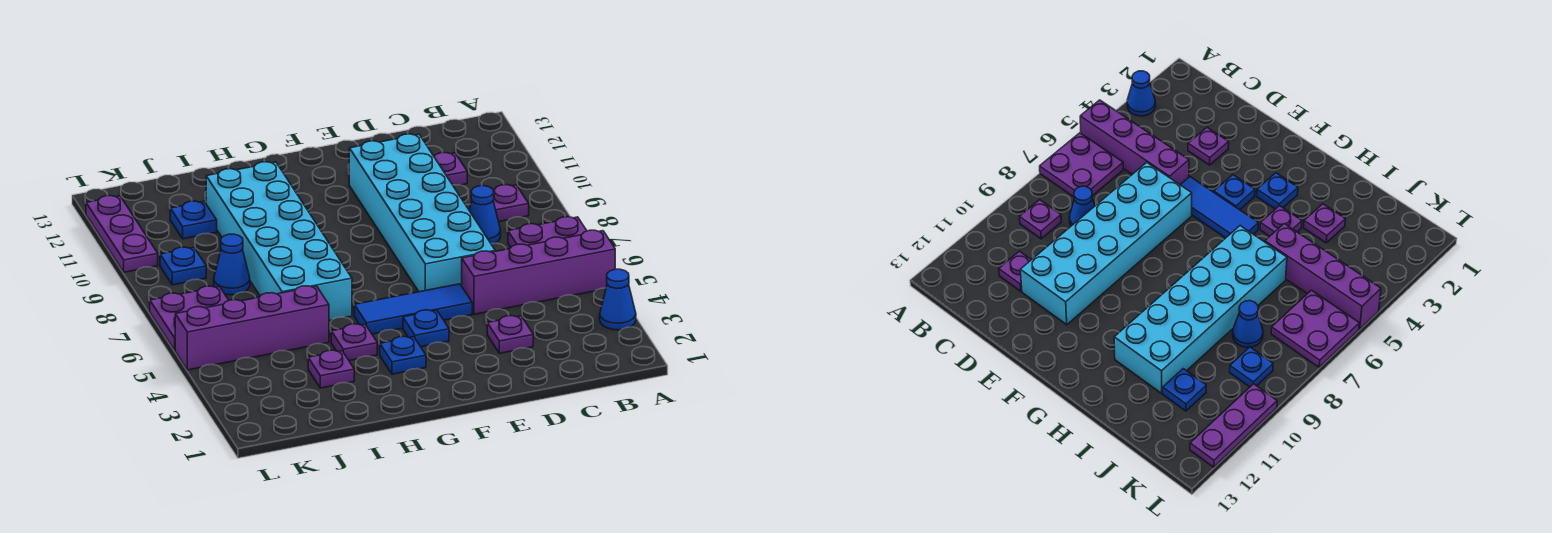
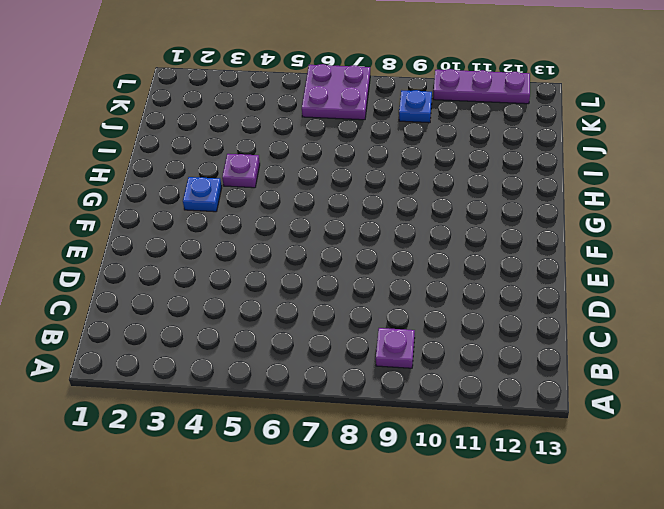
none -> blue 1x1 cone [600,269,636,330]
none -> purple 1x4 brick [462,230,615,314]
none -> purple 2x2 plate [508,217,587,247]

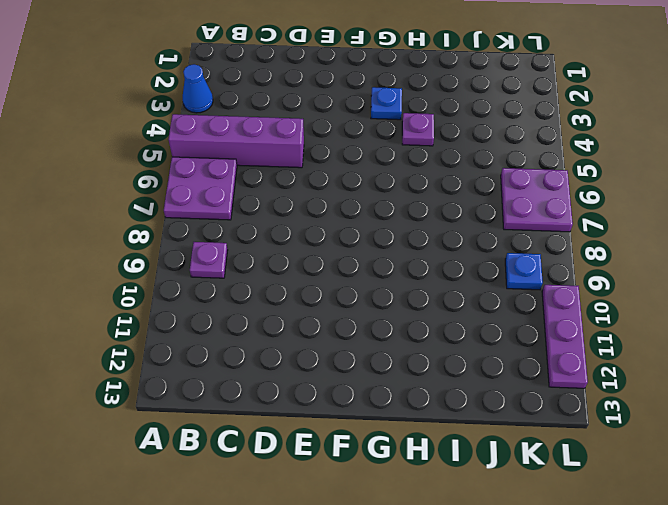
none -> blue 1x1 cone [469,186,501,244]
none -> purple 1x1 plate [434,153,467,185]
none -> purple 1x1 plate [487,316,533,353]

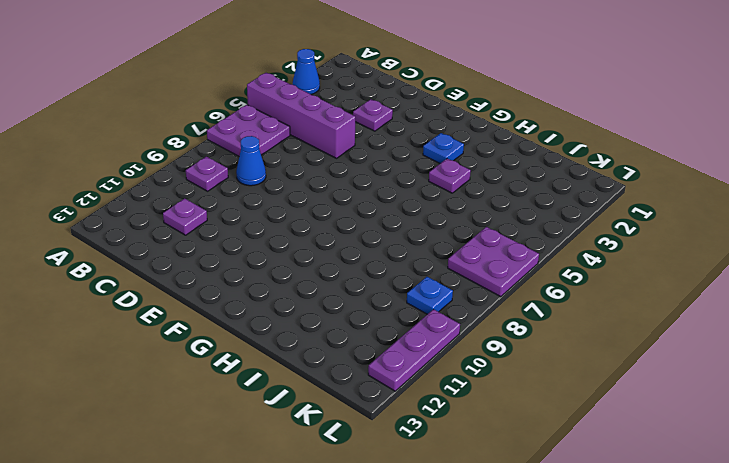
none -> cyan 2x6 brick [349,134,495,292]
none -> blue 1x3 tile [354,284,472,334]
none -> blue 1x1 plate [403,310,449,347]

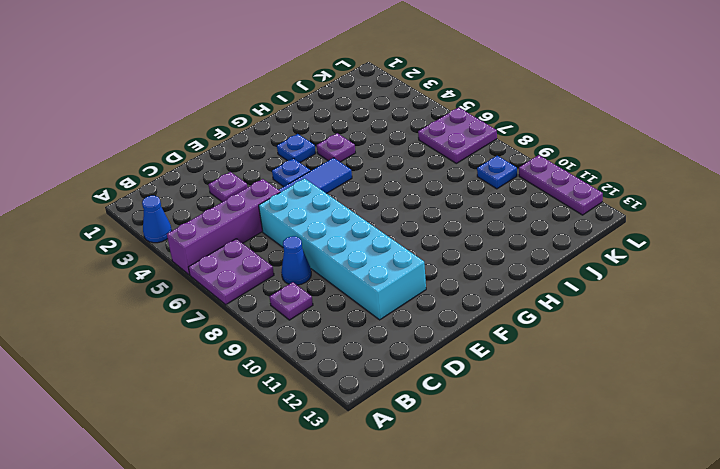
none -> purple 1x1 plate [434,153,467,185]
none -> cyan 2x6 brick [206,162,352,320]
none -> purple 1x1 plate [308,350,354,388]

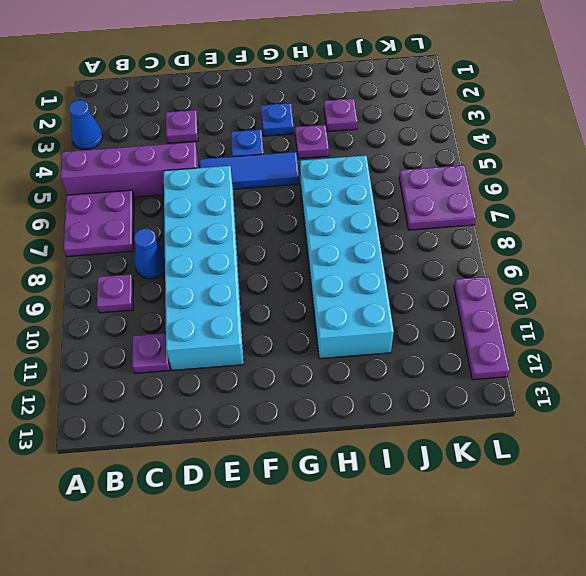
none -> purple 1x4 brick [175,286,329,370]
none -> blue 1x1 cone [214,234,250,295]
none -> blue 1x1 plate [170,201,217,239]

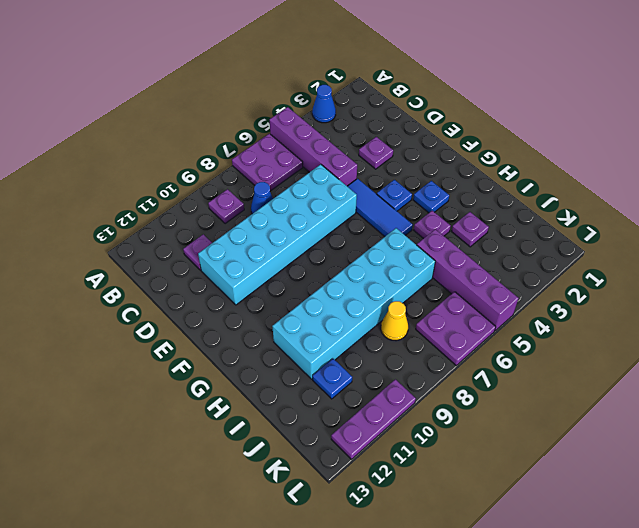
yellow 1x1 cone [381,301,408,341] -> blue 1x1 cone [214,234,250,295]
none -> blue 1x1 plate [160,247,206,285]

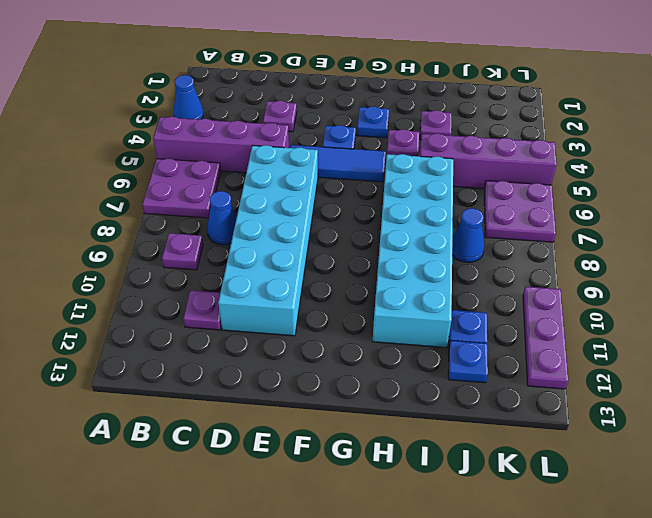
blue 1x1 plate [448,341,488,383] -> blue 1x1 plate moved to [160,247,206,285]

